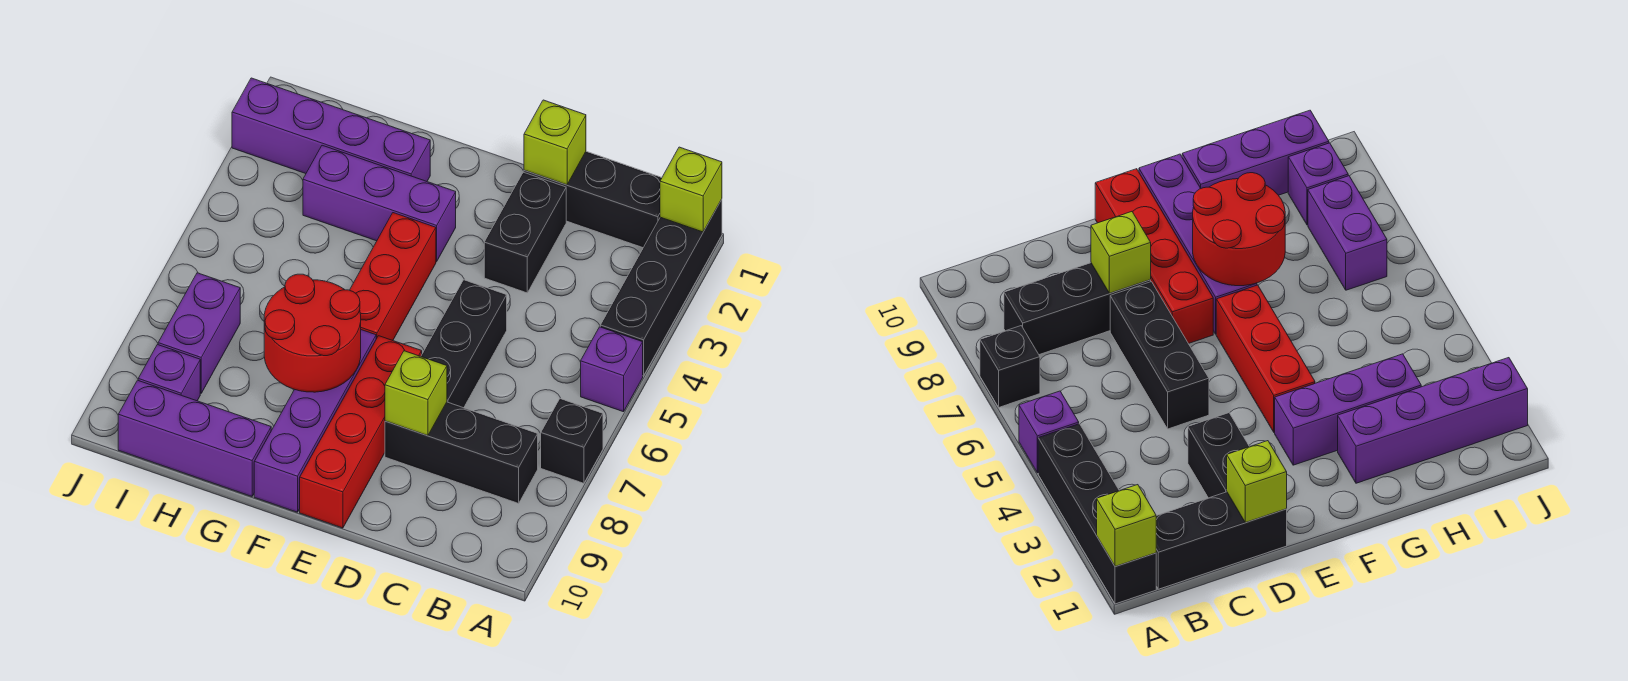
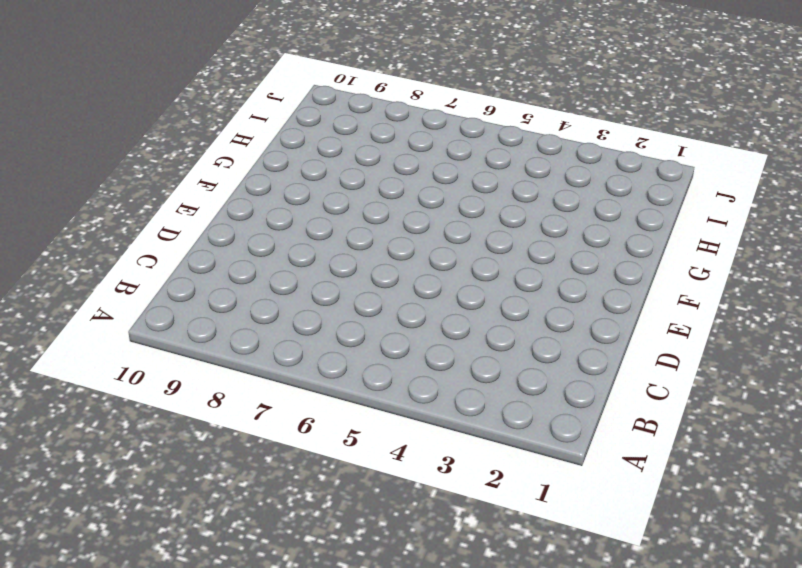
none -> black 1x4 brick [600,199,722,376]
none -> purple 1x1 brick [581,327,643,412]
none -> black 1x1 brick [541,399,603,483]

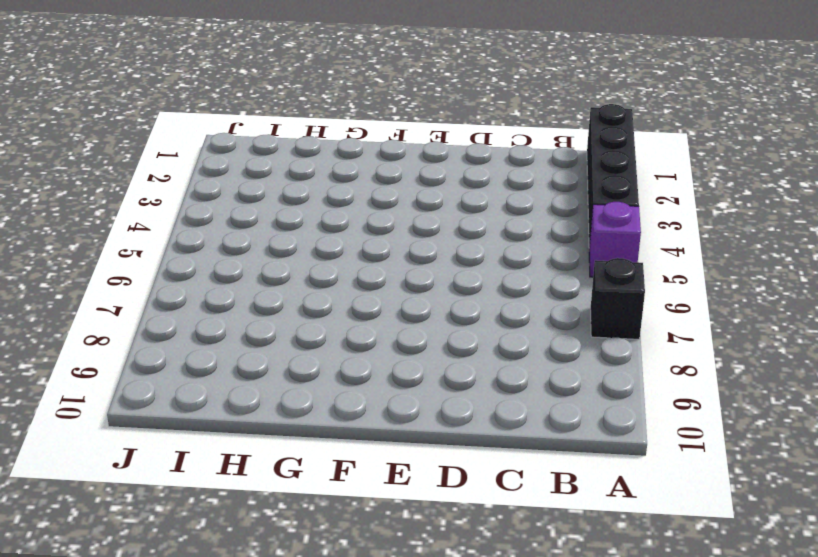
none -> black 1x3 brick [524,151,662,248]
none -> black 1x3 brick [385,402,538,503]
none -> black 1x2 brick [484,172,566,293]

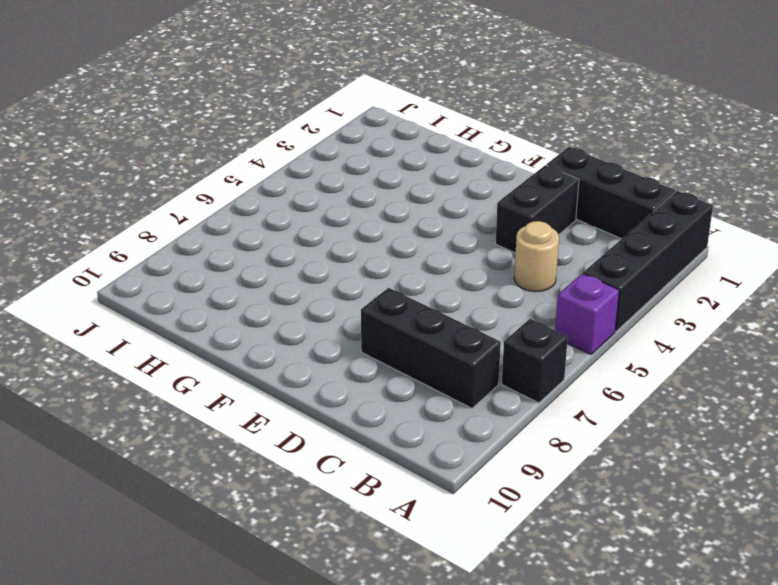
tan 1x1 round brick [514,221,559,292] -> none
none -> black 1x3 brick [421,280,507,408]
none -> red 1x4 brick [300,336,422,528]
none -> purple 1x3 brick [303,145,456,261]

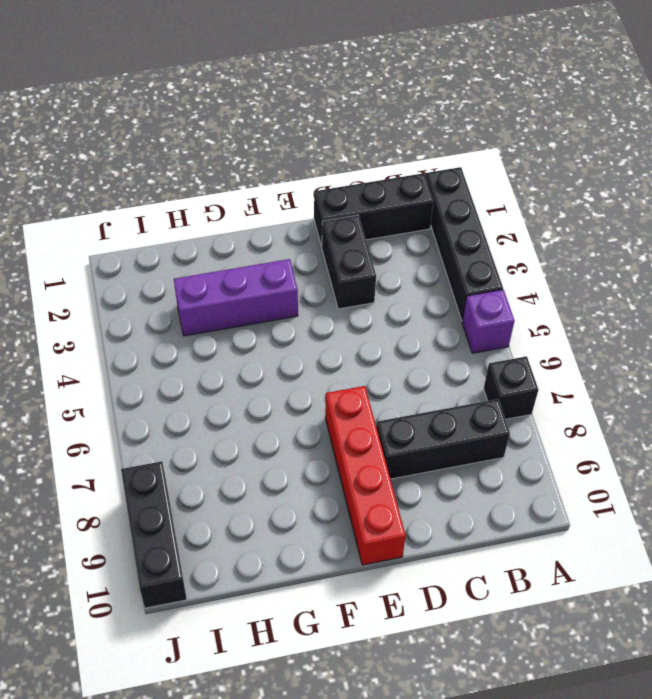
black 1x3 brick [121,461,187,608] -> black 1x3 brick moved to [421,280,507,408]
none -> red 1x3 brick [350,213,436,340]
none -> purple 1x4 brick [254,330,376,512]
none -> purple 1x4 brick [232,78,430,181]

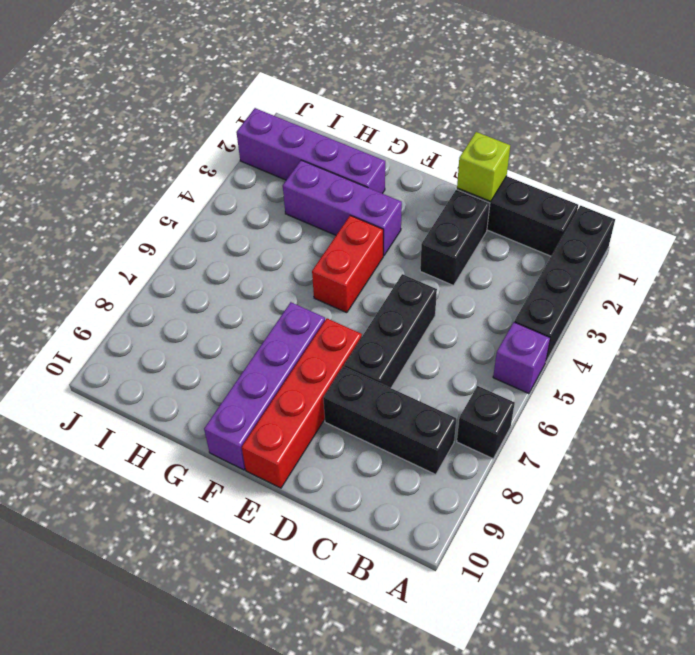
red 1x2 brick [312,216,383,313] -> red 1x3 brick [350,213,436,340]
none -> purple 1x3 brick [118,380,271,496]
none -> purple 1x2 brick [158,273,240,393]
none -> purple 1x1 brick [138,345,200,401]

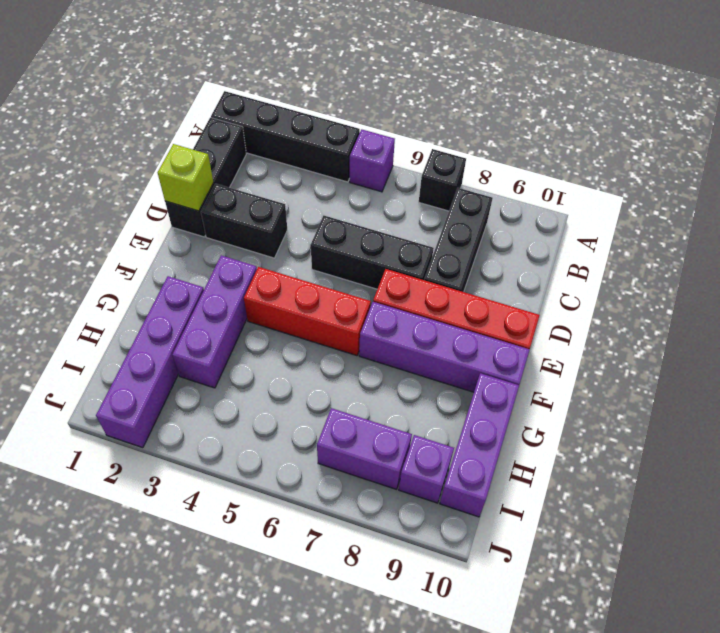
none -> lime 1x1 brick [660,147,722,232]
none -> lime 1x1 brick [385,351,447,436]
none -> red 2x2 round brick [264,274,361,392]

